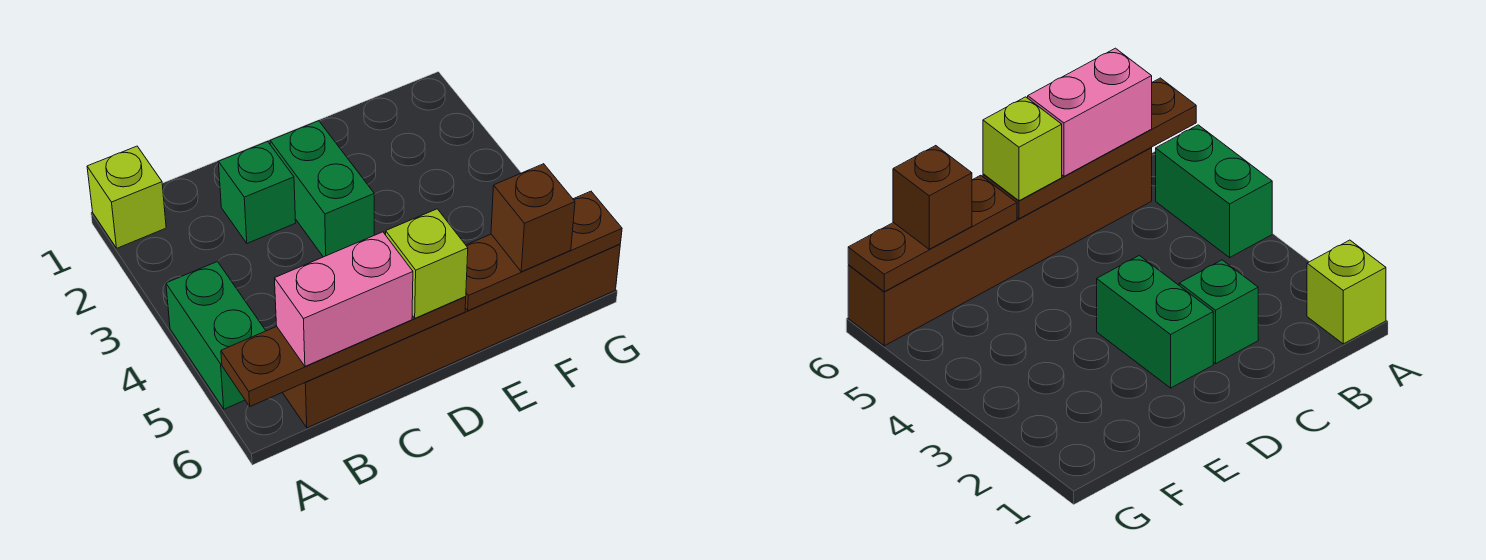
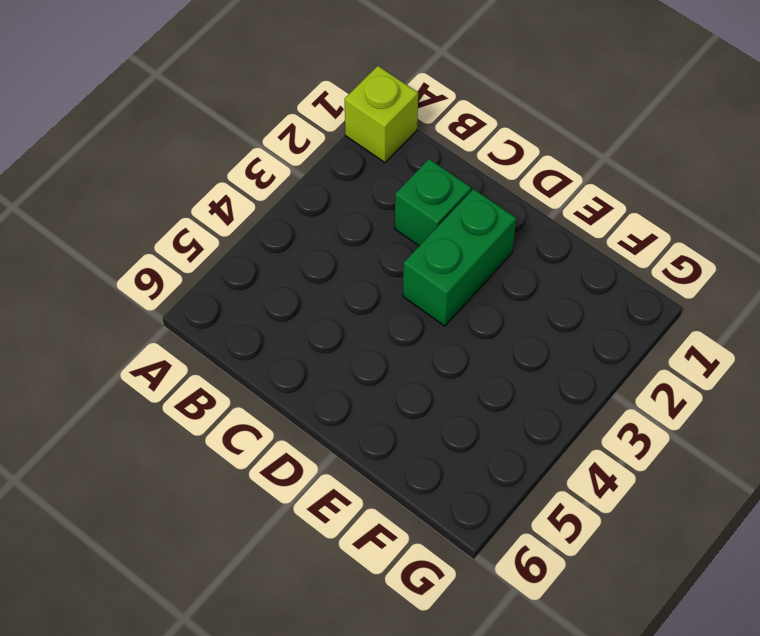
none -> green 1x2 brick [166,262,266,409]
none -> brown 1x6 brick [283,244,620,428]

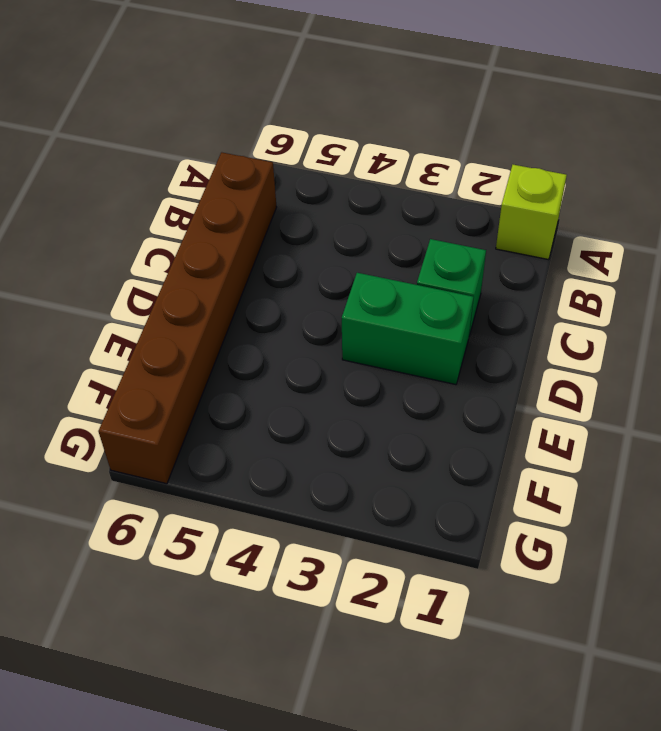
none -> green 1x2 brick [166,262,266,409]
none -> brown 1x4 plate [221,297,466,406]

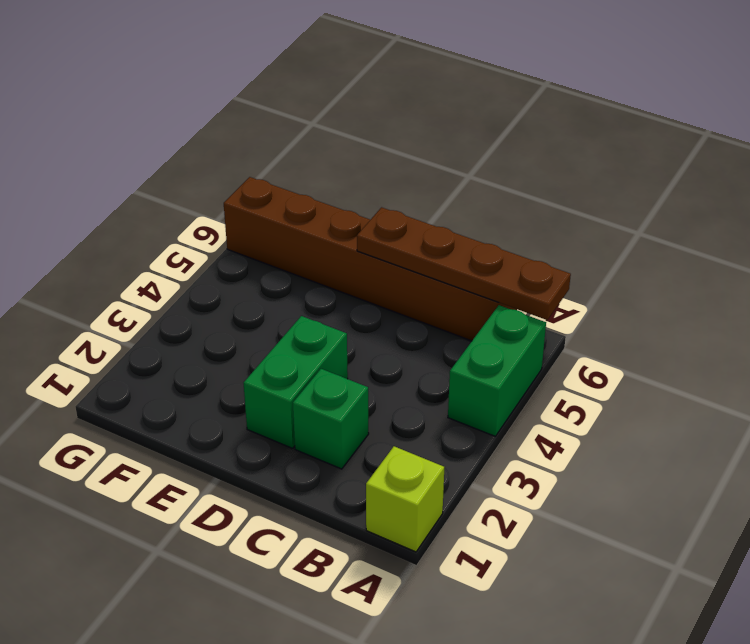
none -> brown 1x3 plate [465,191,622,311]
none -> pink 1x2 brick [274,232,413,366]

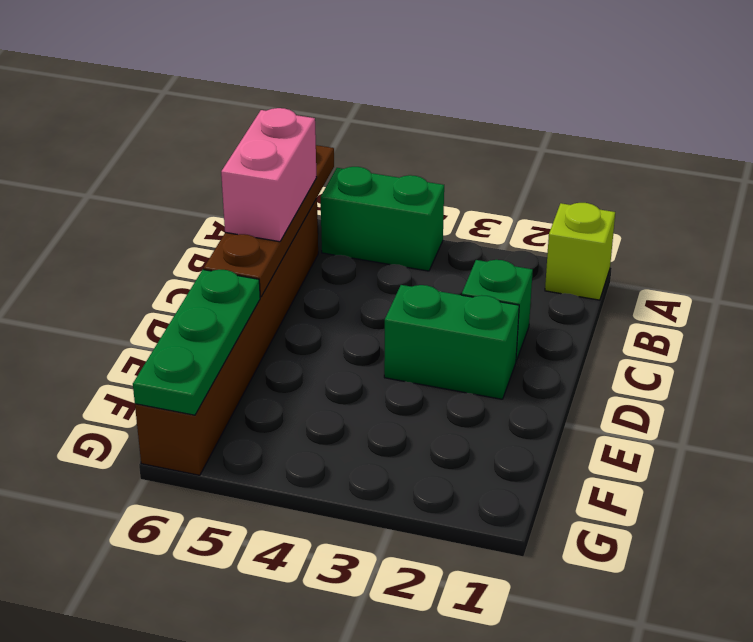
green 1x3 plate [133,270,260,415] -> brown 1x3 plate [465,191,622,311]
none -> lime 1x1 brick [386,209,468,318]
none -> brown 1x1 brick [491,164,575,272]

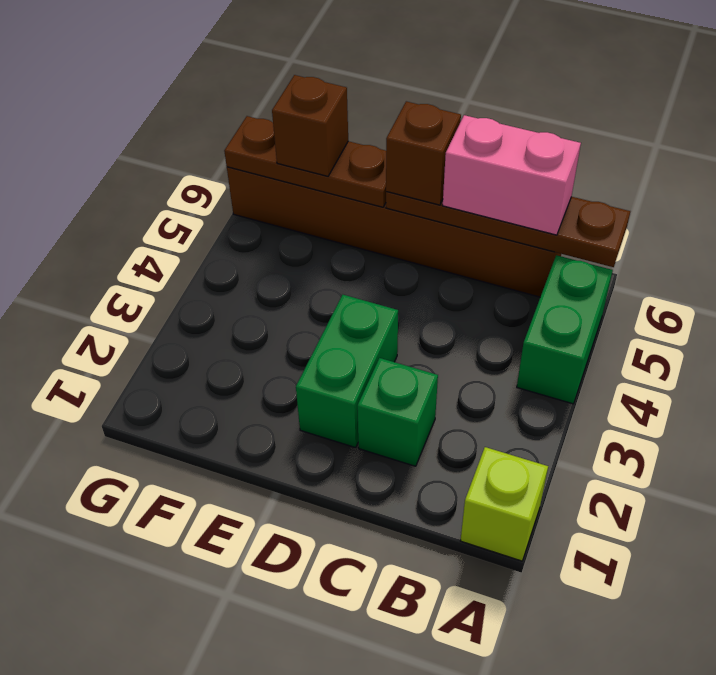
brown 1x1 brick [386,101,461,205] -> lime 1x1 brick [386,209,468,318]

